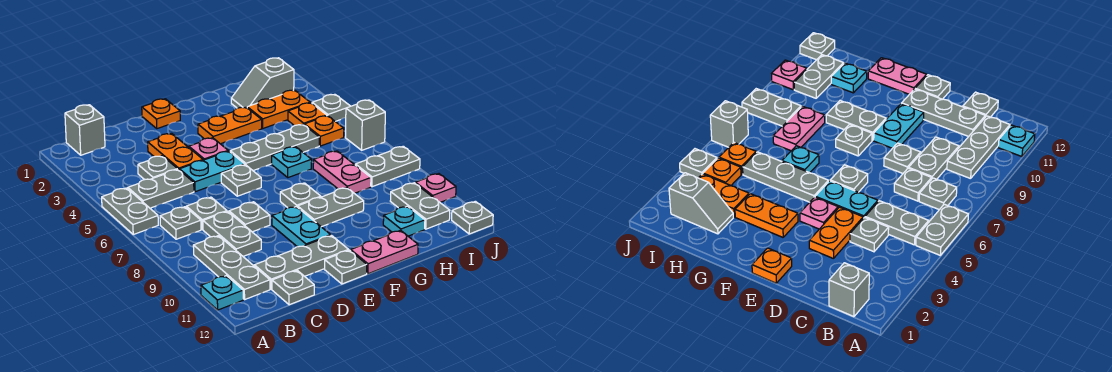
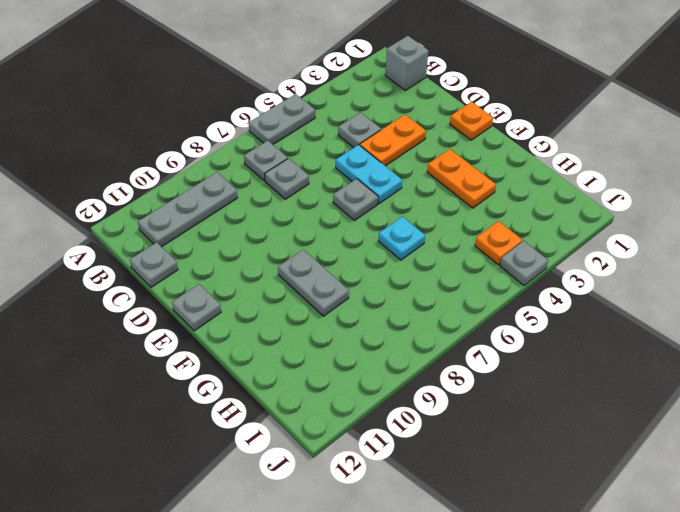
none -> cyan 1x1 plate [201,276,243,310]
none -> grey 1x2 plate [128,169,194,208]
none -> grey 1x2 plate [203,211,261,256]
none -> grey 1x3 plate [254,235,348,289]

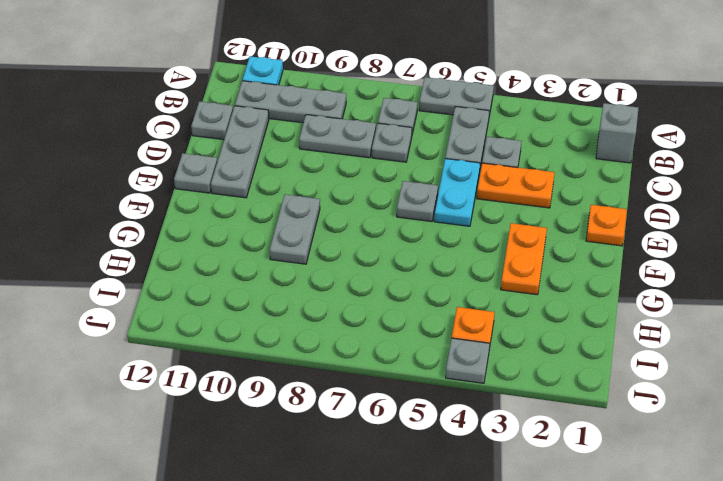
none -> grey 1x1 plate [229,202,270,232]
none -> pink 1x1 plate [189,138,228,160]
none -> cyan 1x2 plate [272,206,331,247]
none -> grey 1x3 plate [230,124,319,171]

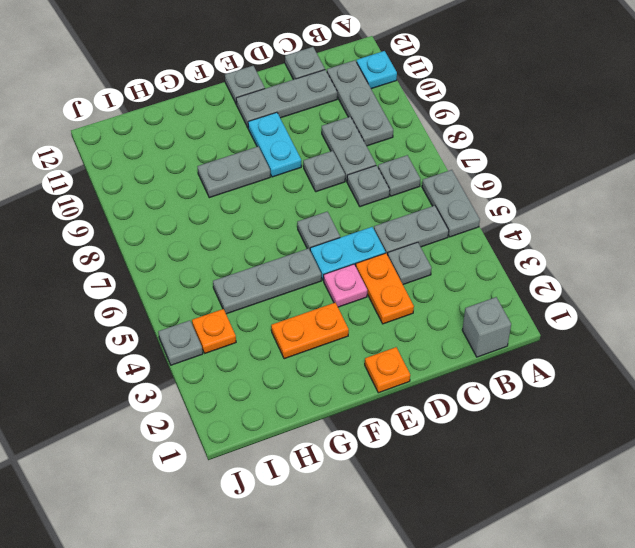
none -> grey 1x1 plate [280,183,321,208]
none -> pink 1x2 plate [351,230,418,274]
none -> cyan 1x1 plate [272,147,312,178]
none -> grey 1x2 slope [231,58,294,108]

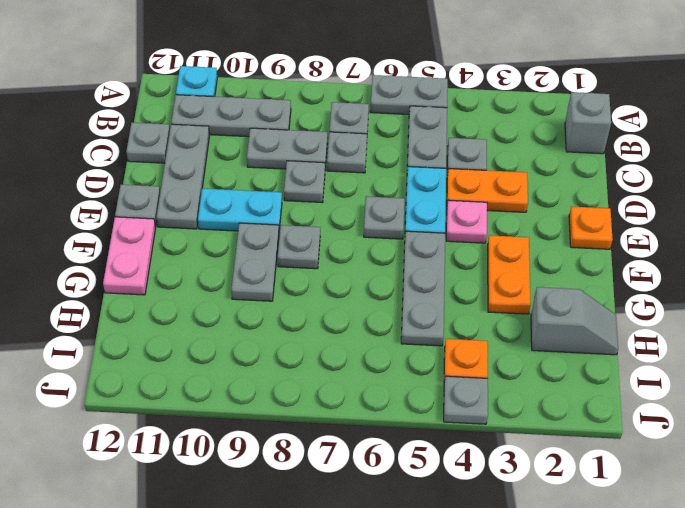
grey 1x2 slope [531,287,618,355] -> grey 1x2 slope turned to [231,58,294,108]
none -> cyan 1x1 plate [272,147,312,178]
none -> orange 1x2 plate [247,90,310,128]
none -> pink 1x2 plate [313,151,371,193]
none -> cyan 1x1 plate [383,206,425,236]

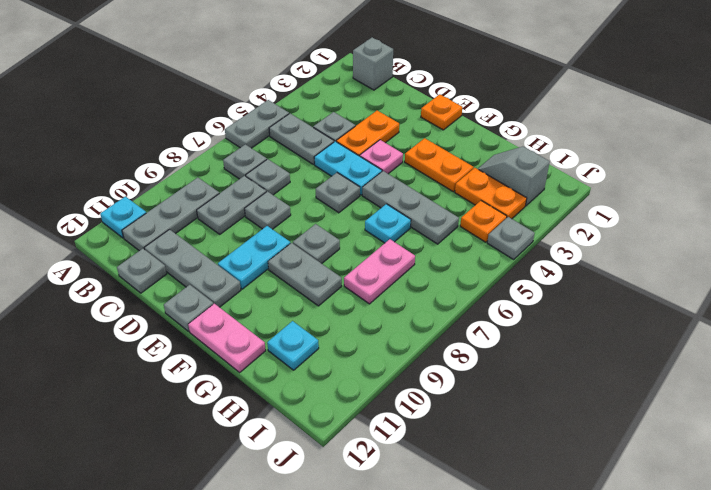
none -> orange 1x1 plate [304,116,344,146]
none -> grey 1x2 plate [355,146,420,187]
none -> grey 1x2 plate [390,183,450,229]
none -> grey 1x1 brick [345,100,385,150]

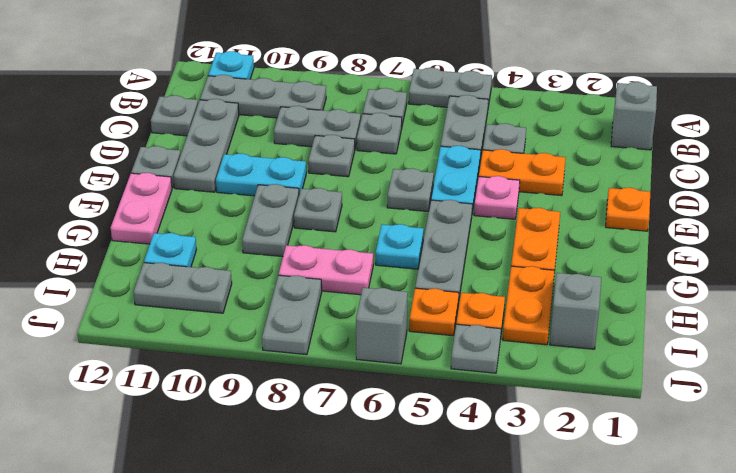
none -> pink 1x1 plate [415,174,456,202]
none -> grey 1x1 plate [452,201,493,234]

